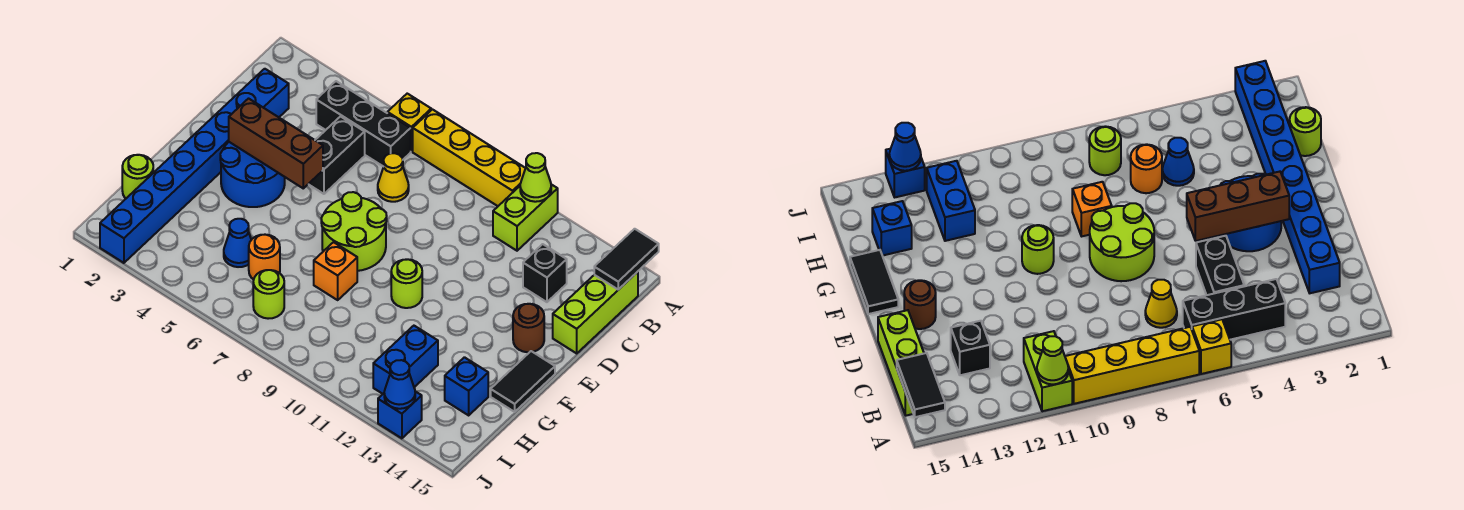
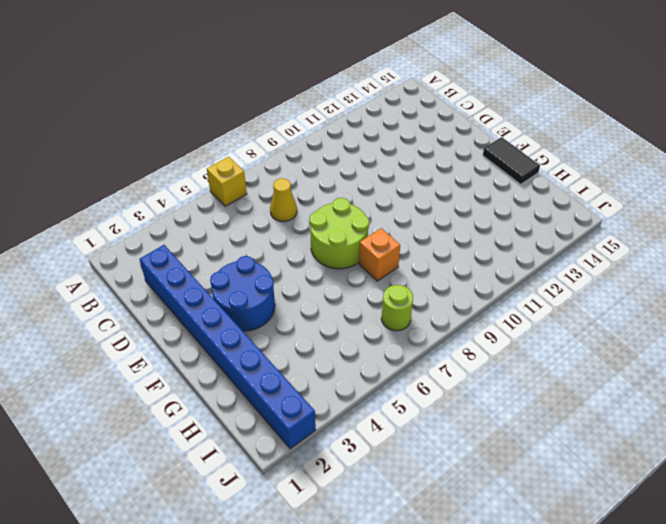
none -> yellow 1x4 brick [413,110,525,206]
none -> lime 1x2 brick [493,184,558,251]
none -> black 1x3 brick [316,81,411,167]

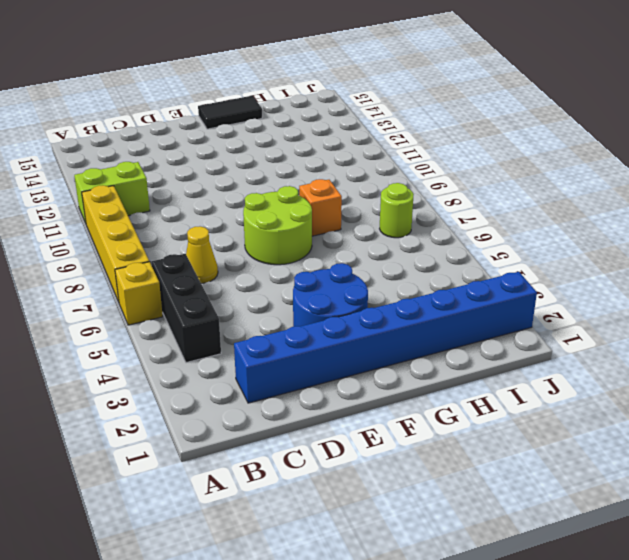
none -> lime 1x3 brick [553,272,638,353]
none -> black 1x2 brick [309,117,365,194]
none -> black 1x1 brick [523,244,567,302]

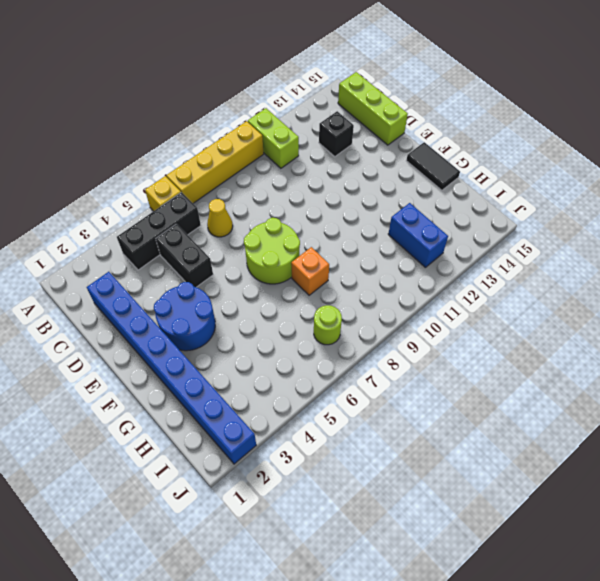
none -> brown 1x1 round brick [513,304,544,352]
none -> lime 1x1 round brick [391,259,422,308]
none -> lime 1x1 round brick [122,155,153,198]

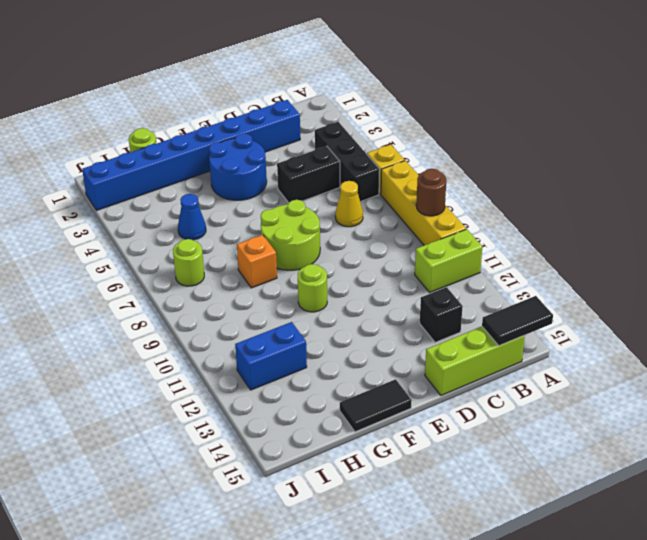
brown 1x1 round brick [416,169,446,216] -> brown 1x1 round brick moved to [513,304,544,352]
none -> orange 1x1 round brick [249,235,280,280]
none -> blue 1x1 brick [445,357,488,415]
none -> blue 1x1 brick [378,391,422,438]

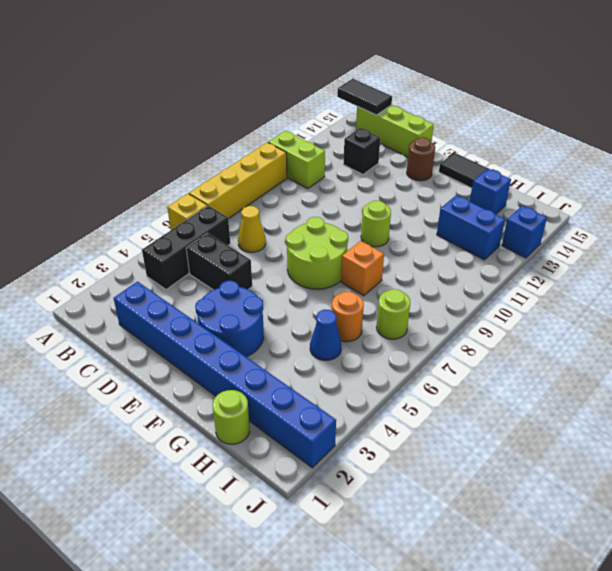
none -> lime 1x1 cone [520,153,551,202]
none -> brown 1x3 brick [229,99,323,188]
none -> blue 1x1 cone [384,360,415,409]

